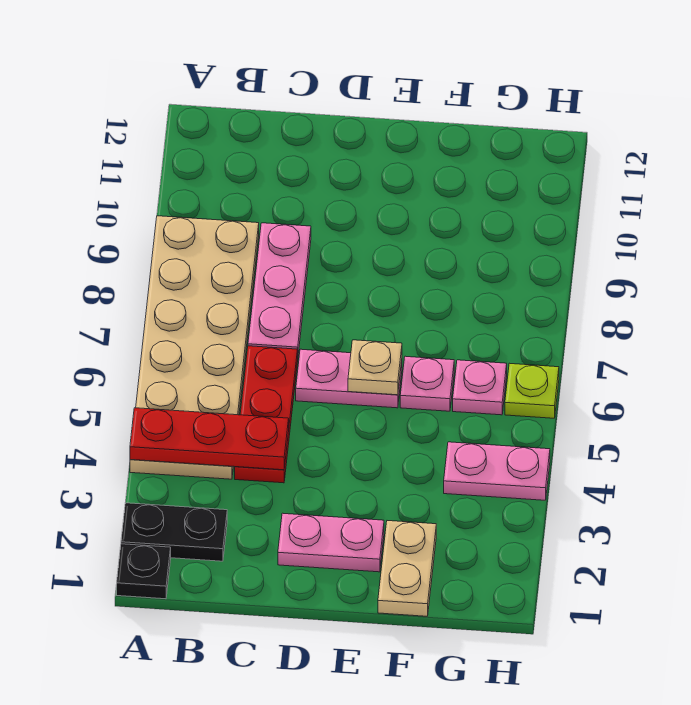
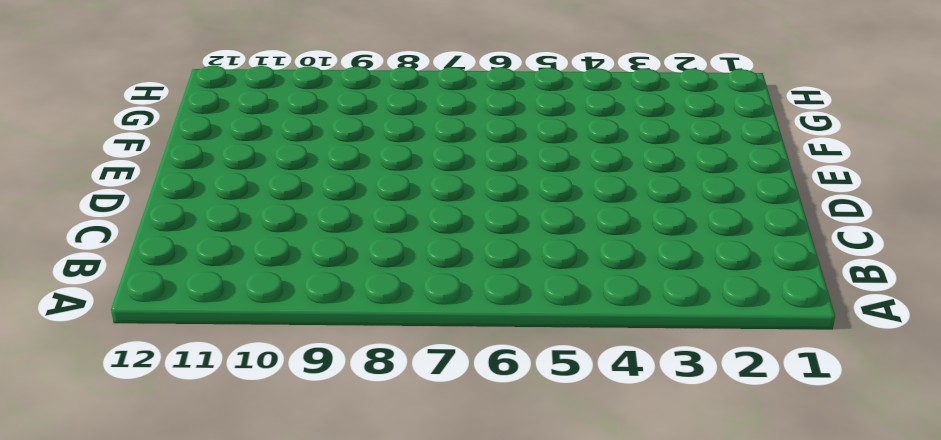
none -> black 1x1 plate [117,544,171,599]
none -> black 1x2 plate [121,503,227,561]
none -> tan 2x6 plate [130,216,259,479]

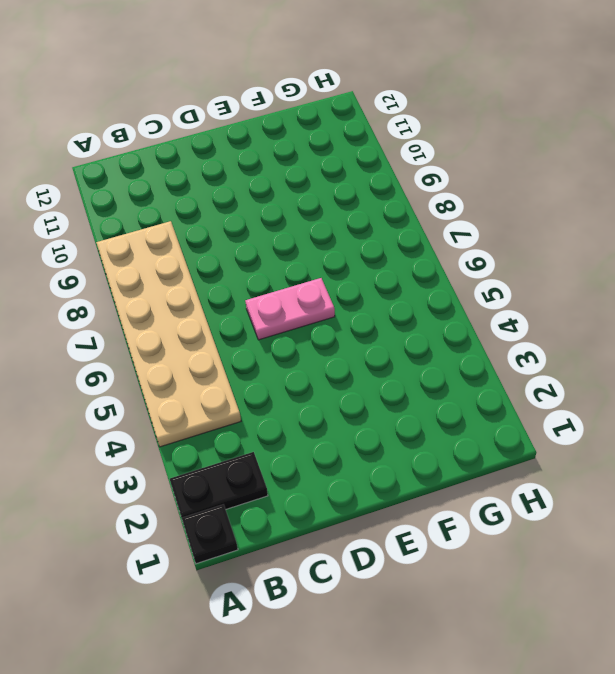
none -> red 1x3 plate [235,346,298,483]
none -> pink 1x3 plate [248,223,311,353]
none -> pink 1x2 plate [278,513,384,572]

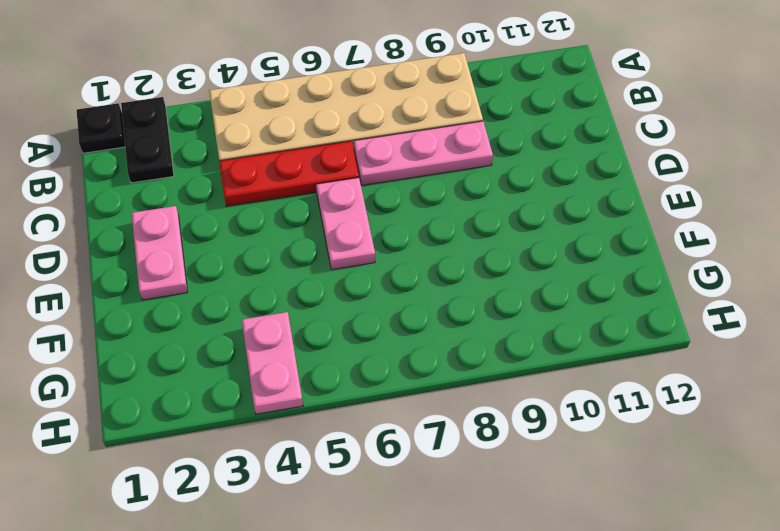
none -> tan 1x2 plate [378,521,436,616]
none -> pink 1x1 plate [400,356,454,411]
none -> pink 1x1 plate [453,360,507,415]

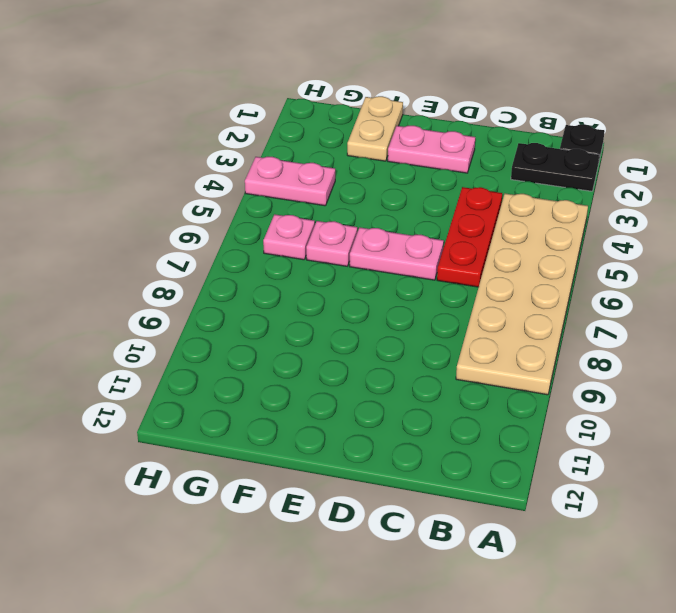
none -> pink 1x3 plate [248,223,311,353]
none -> lime 1x1 plate [505,363,559,418]
none -> red 1x3 plate [130,408,289,470]

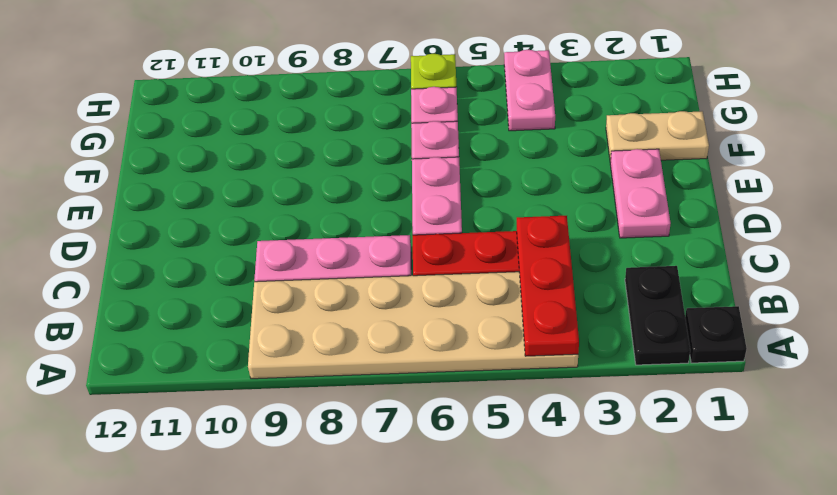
none -> tan 1x1 plate [348,340,402,395]

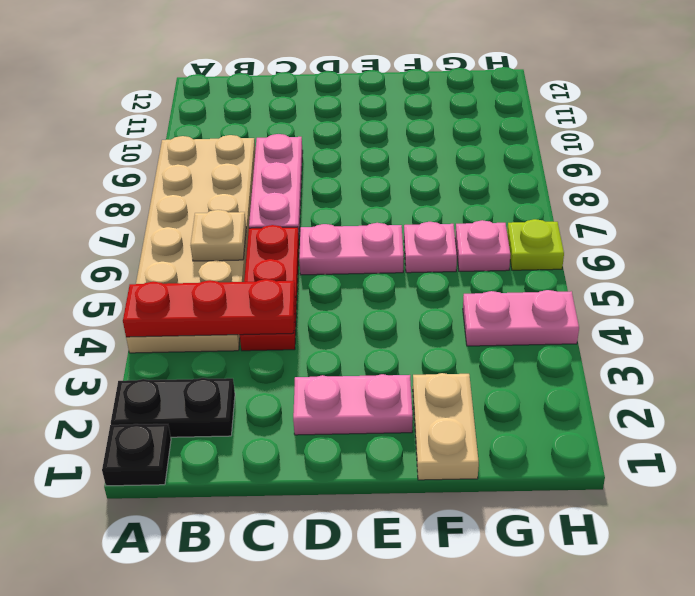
tan 1x1 plate [191,210,246,261] -> tan 1x1 plate moved to [348,340,402,395]

